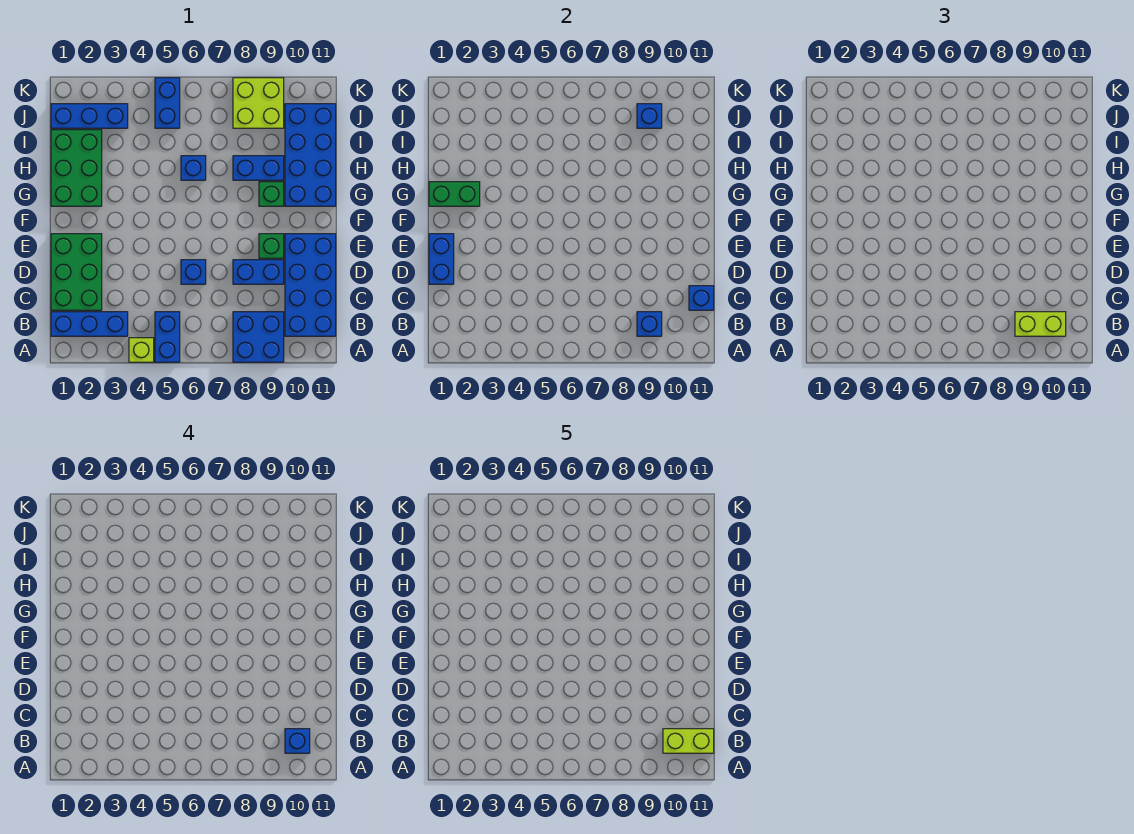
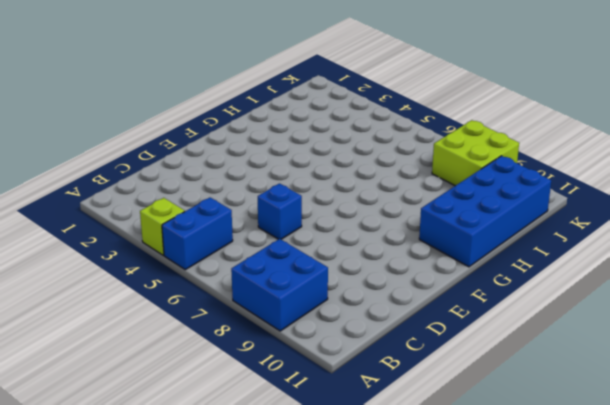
none -> blue 1x3 brick [51,312,128,336]
none -> blue 2x4 brick [285,234,336,336]
none -> green 2x3 brick [51,234,102,310]

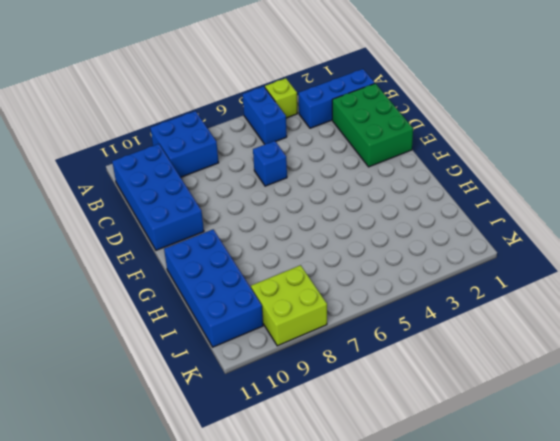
none -> blue 1x2 brick [233,260,284,284]
none -> green 1x1 brick [259,234,284,258]
none -> green 2x3 brick [51,130,102,206]

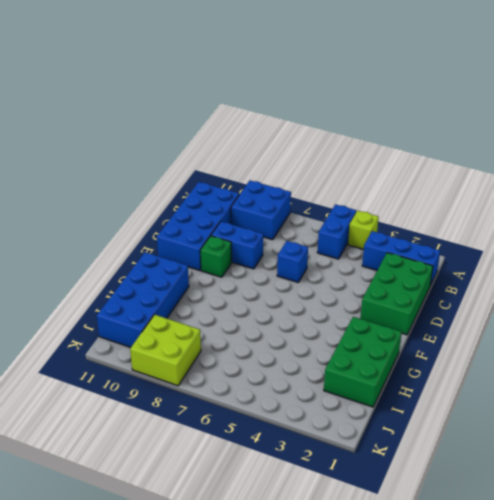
none -> green 1x1 brick [259,182,284,206]
none -> blue 1x1 brick [181,156,206,180]
none -> blue 1x2 brick [233,156,284,180]

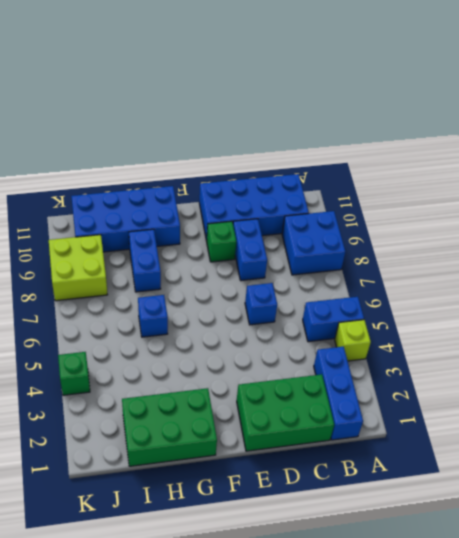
green 1x1 brick [58,352,90,395] -> green 1x1 brick moved to [259,182,284,206]
none -> blue 1x3 brick [51,104,128,128]
none -> blue 1x2 brick [155,78,180,128]
none -> blue 1x1 brick [637,312,662,336]

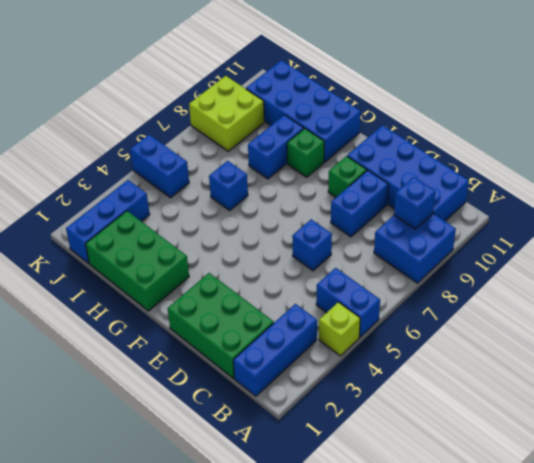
none -> blue 1x1 brick [689,286,714,310]
none -> blue 1x2 brick [429,234,454,284]
none -> green 1x2 brick [429,182,480,206]

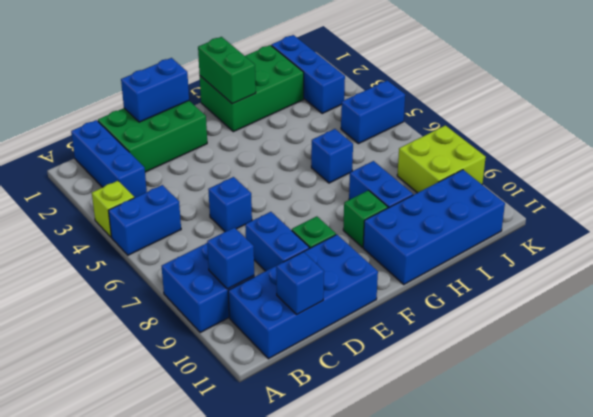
none -> blue 1x1 brick [637,104,662,128]
none -> lime 1x2 brick [1015,312,1066,336]
none -> blue 1x1 brick [285,729,310,753]

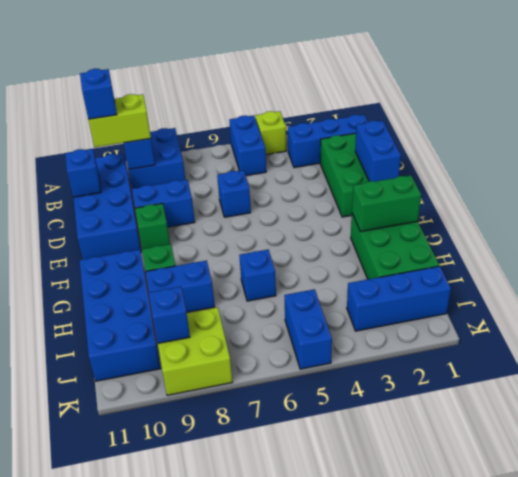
none -> lime 1x2 brick [663,729,714,753]

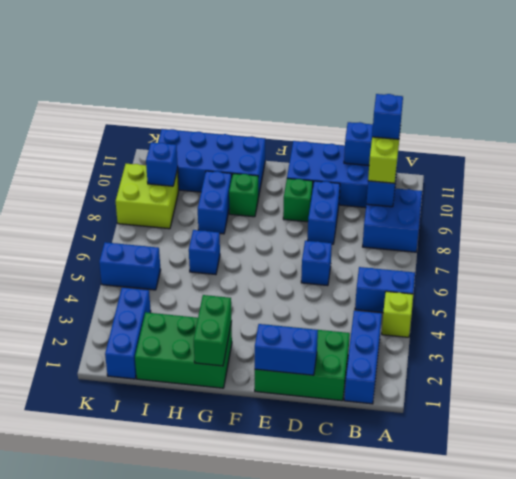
none -> lime 1x2 brick [663,729,714,753]

